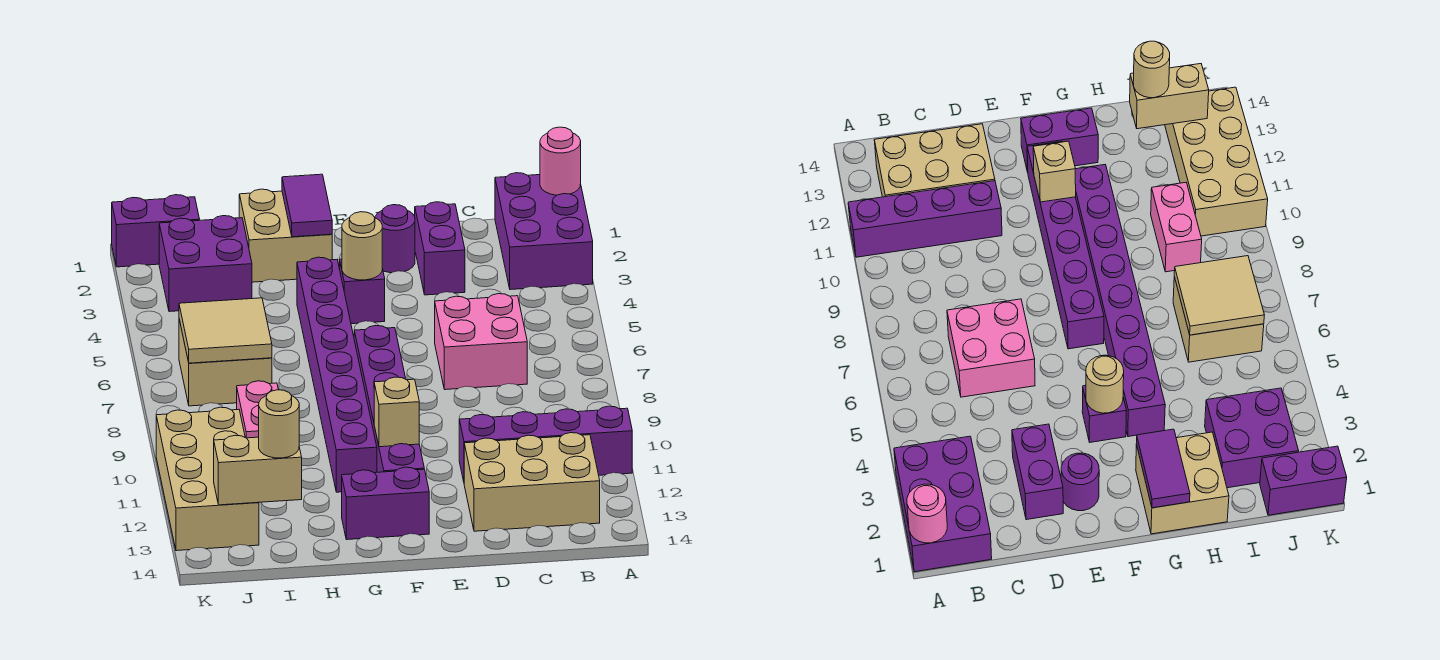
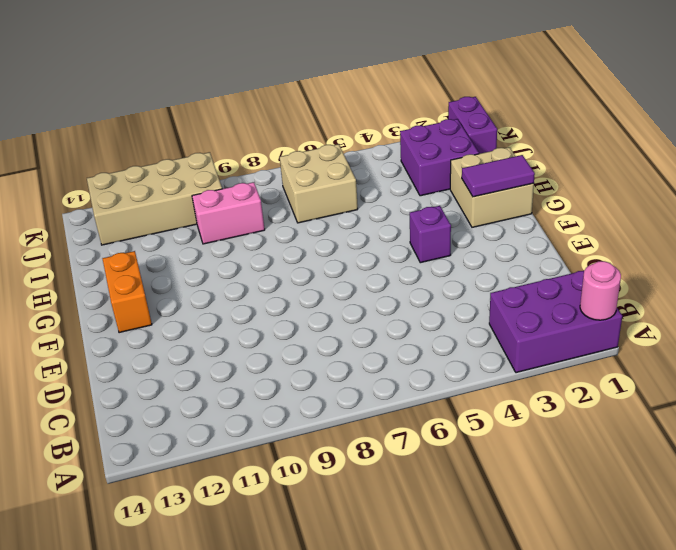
orange 1x2 brick [102,251,152,333] -> purple 1x2 brick [342,467,429,540]
none -> purple 1x4 brick [459,406,632,481]
none -> tan 2x3 brick [464,433,600,531]
none -> pink 2x2 brick [435,294,527,390]

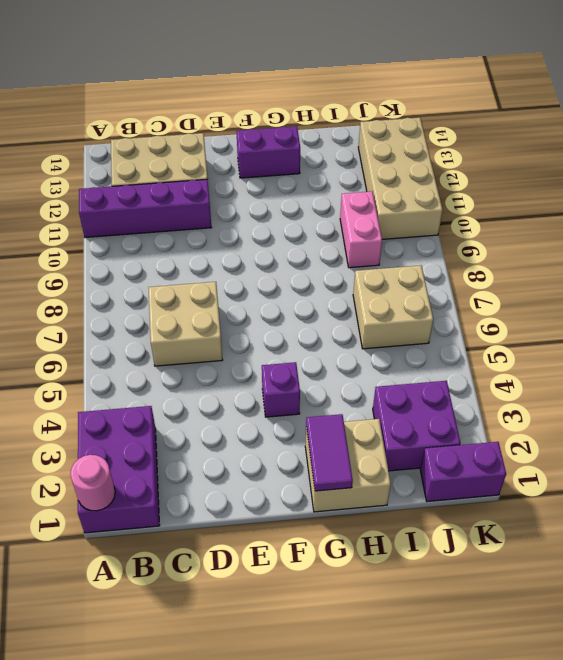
tan 2x2 brick [148,282,223,366] -> pink 2x2 brick [435,294,527,390]
none -> purple 1x2 brick [415,202,465,295]
none -> purple 1x1 round brick [375,205,415,273]
none -> purple 1x6 brick [354,326,424,472]

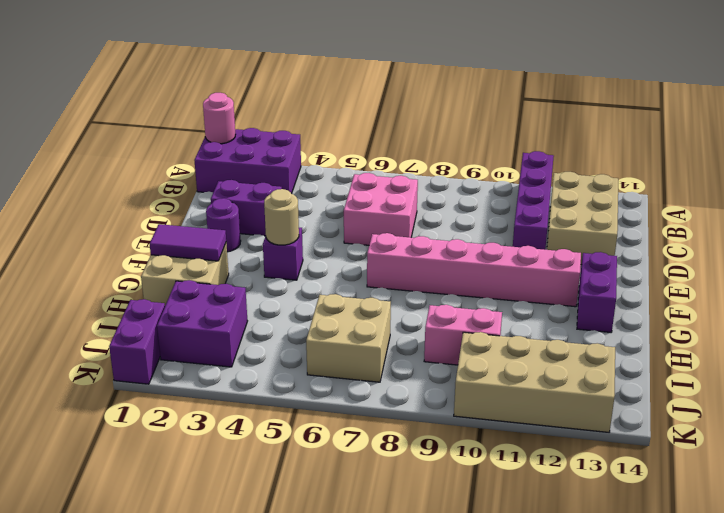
pink 1x6 brick [367,233,581,307] -> purple 1x6 brick [354,326,424,472]
none -> purple 1x8 brick [297,257,377,492]
none -> tan 1x1 brick [374,377,419,447]
none -> tan 2x2 tile [179,298,272,363]

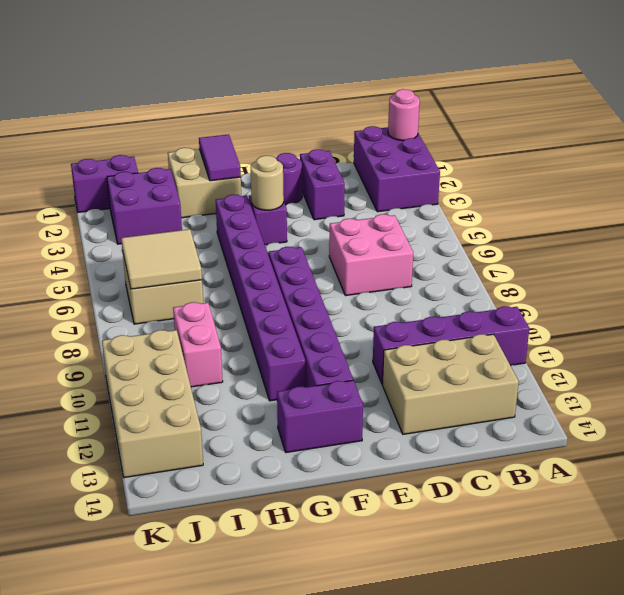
none -> tan 1x1 brick [374,377,419,447]
none -> tan 1x2 brick [214,435,302,505]
none -> tan 1x1 round brick [259,390,299,458]

